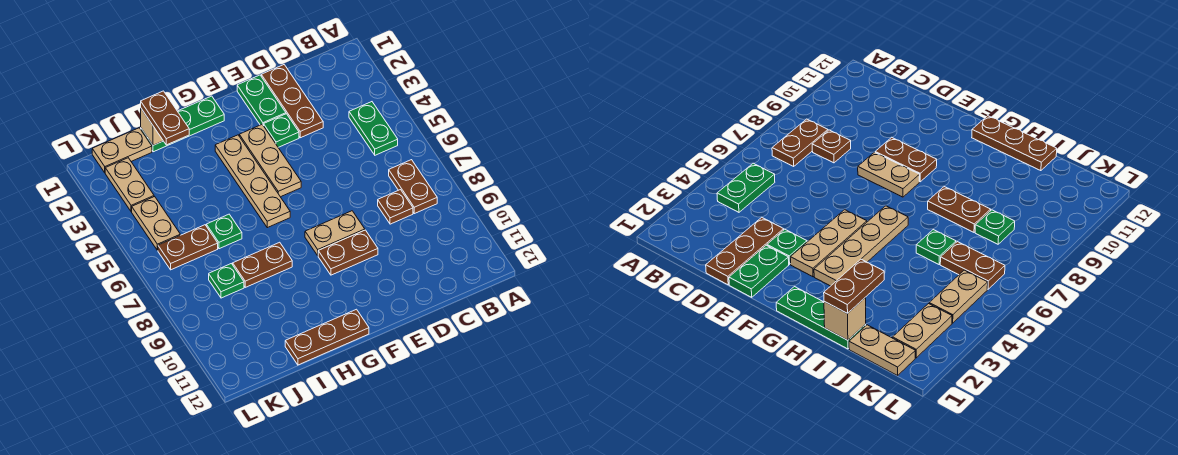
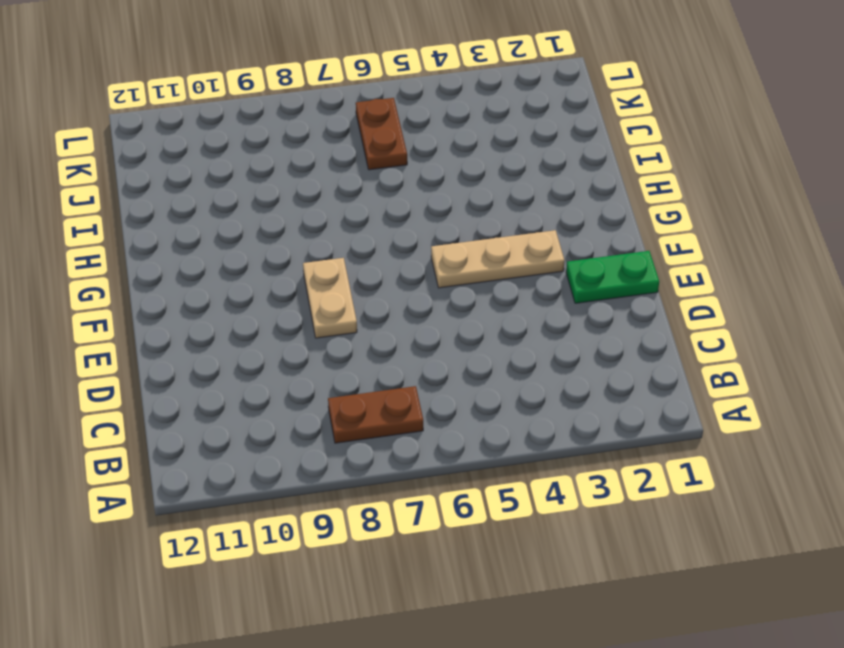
none -> green 1x2 plate [349,102,398,155]
none -> brown 1x1 plate [378,190,413,224]
none -> brown 1x3 plate [261,65,323,138]

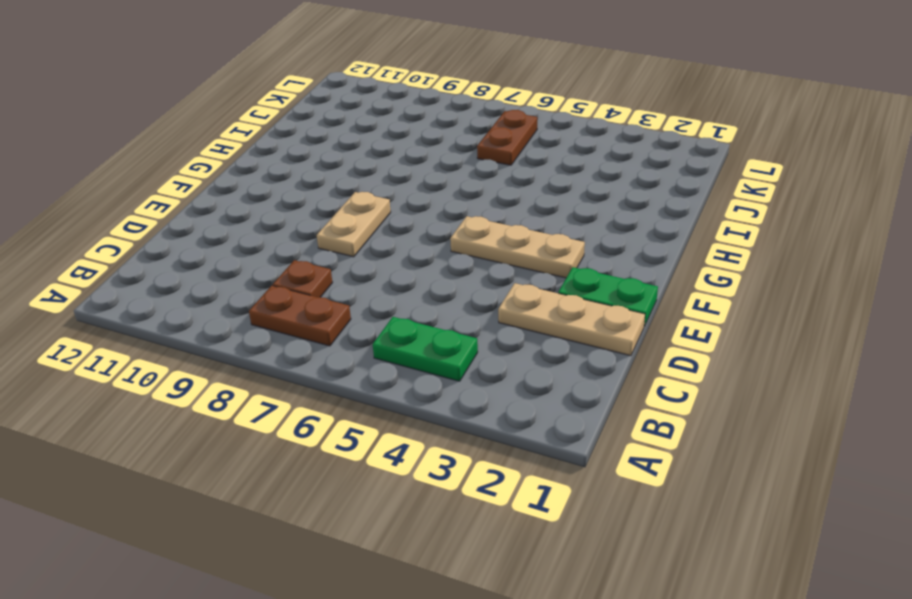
tan 1x3 plate [498,283,645,356] -> brown 1x3 plate [261,65,323,138]
none -> green 1x1 plate [264,114,299,147]
none -> brown 1x2 plate [318,230,378,275]
none -> green 1x3 plate [141,96,224,152]

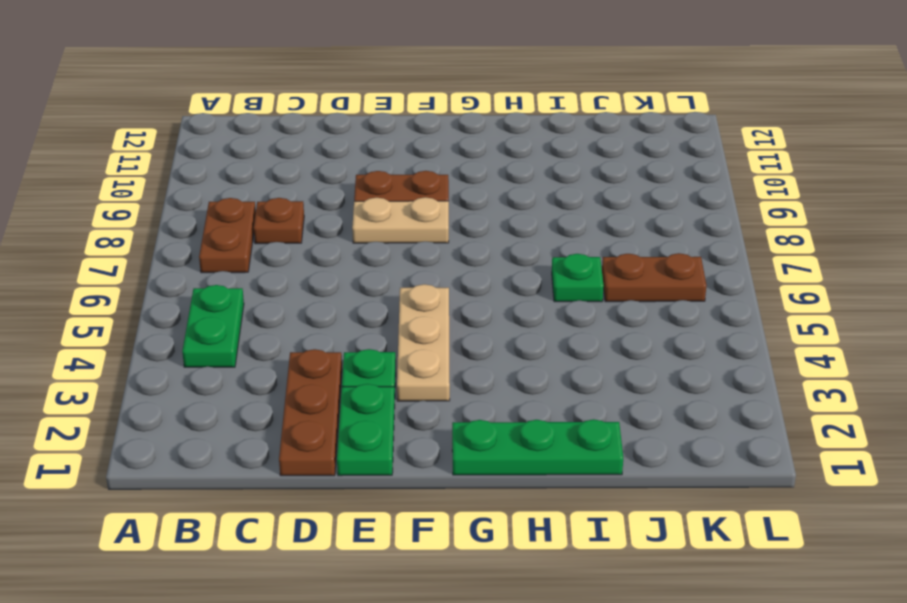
none -> tan 1x4 plate [215,135,290,228]
none -> brown 1x3 plate [285,309,369,365]
none -> brown 1x2 plate [233,242,292,287]

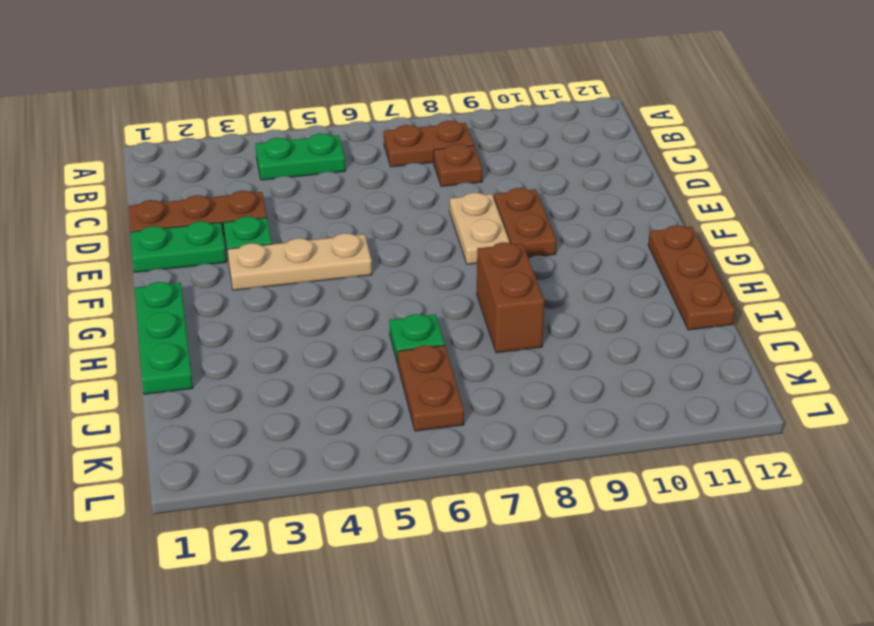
brown 1x2 brick [477,242,544,353] -> brown 1x2 plate [233,242,292,287]
none -> tan 1x4 plate [215,135,290,228]
none -> tan 1x2 plate [92,128,152,173]
none -> green 1x1 plate [209,264,244,298]

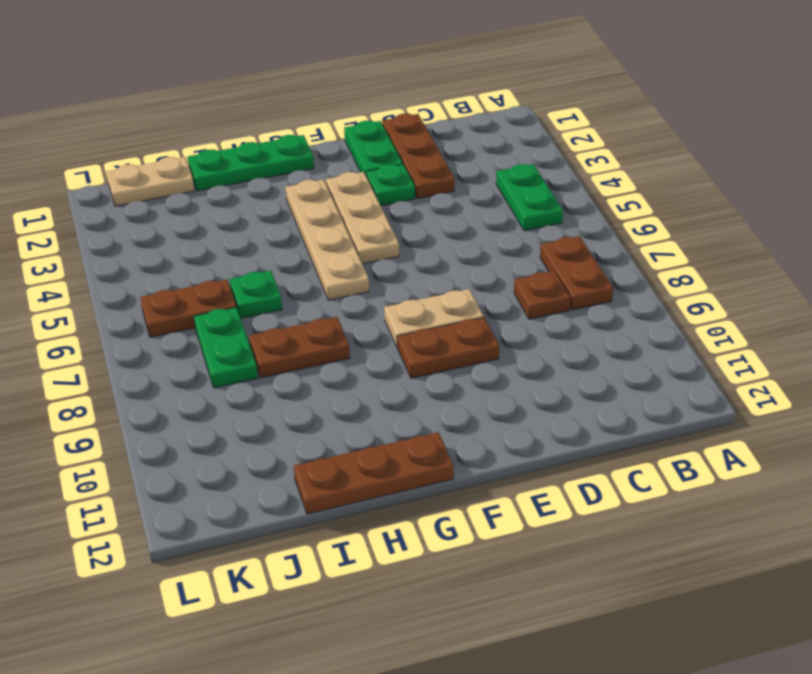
green 1x2 plate [194,307,258,388] -> green 1x1 plate [209,264,244,298]
none -> tan 1x2 plate [105,158,154,212]
none -> tan 1x2 plate [132,197,180,250]
none -> tan 1x1 brick [141,109,163,145]

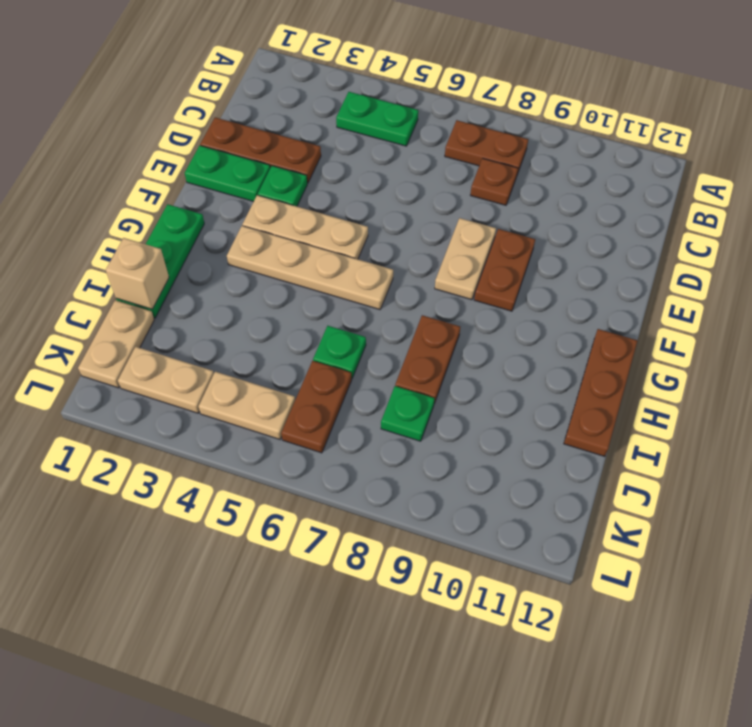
none -> brown 1x2 plate [141,91,189,145]

